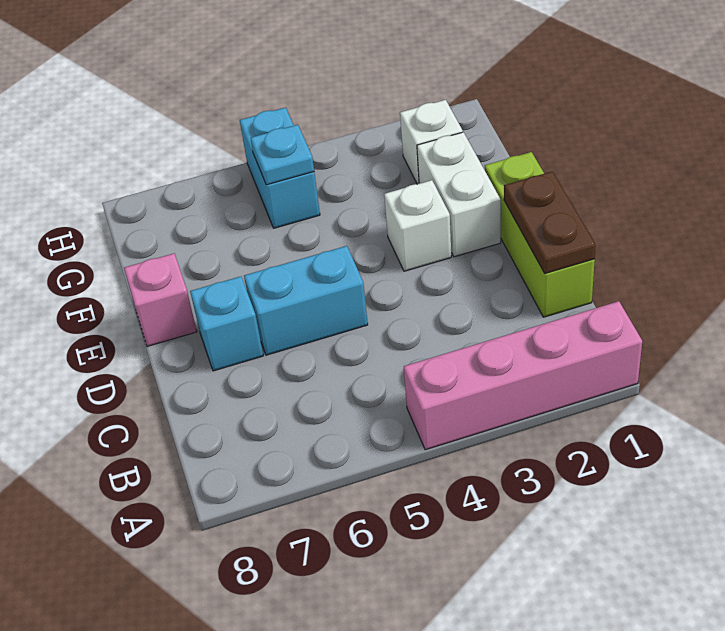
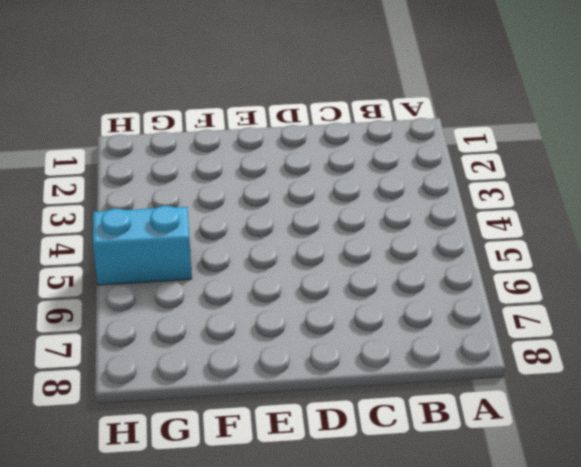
none -> pink 1x4 brick [404,301,642,450]
none -> lime 1x3 brick [485,152,595,317]

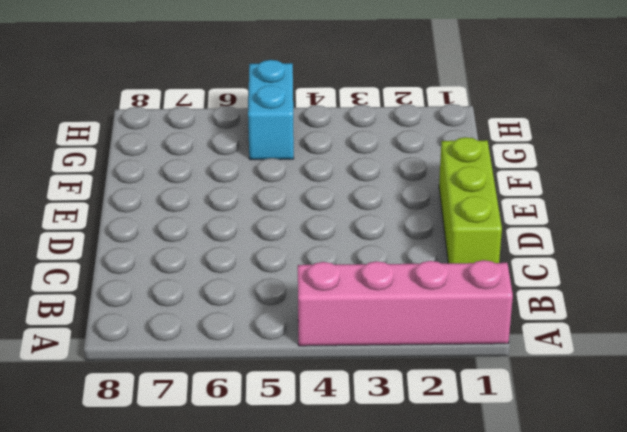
none -> cyan 1x2 brick [244,246,368,355]
none -> cyan 1x1 brick [190,276,263,371]

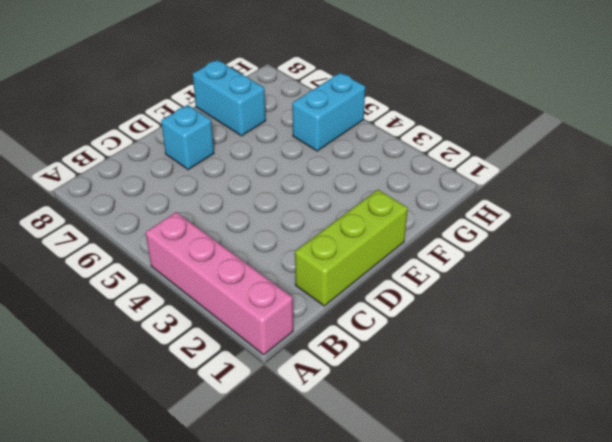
cyan 1x2 brick [193,60,266,136] -> cyan 1x2 brick moved to [244,246,368,355]
none -> white 1x2 brick [417,132,501,257]
none -> white 1x1 brick [384,180,451,271]

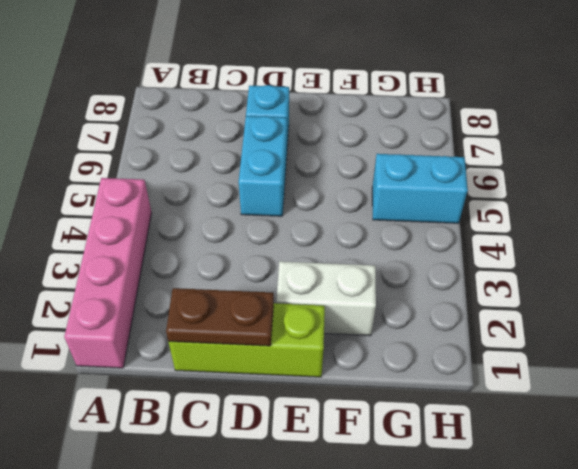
none -> white 1x1 brick [384,180,451,271]
none -> pink 1x1 brick [124,253,197,346]

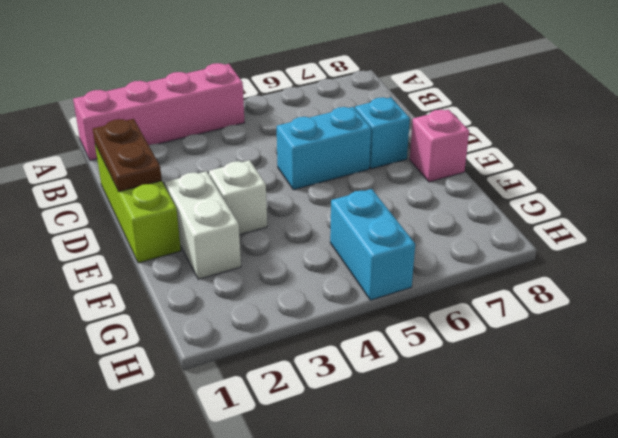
none -> white 1x1 brick [400,100,463,184]
none -> cyan 1x1 plate [251,125,314,185]

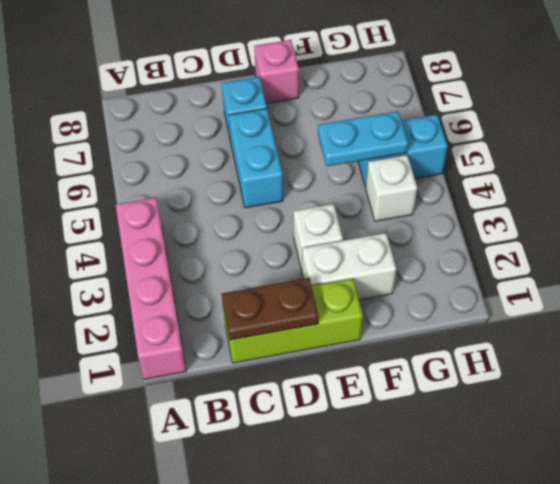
cyan 1x2 plate [318,111,408,166] -> cyan 1x1 plate [251,125,314,185]
white 1x1 brick [366,155,417,221] -> white 1x1 brick moved to [400,100,463,184]

